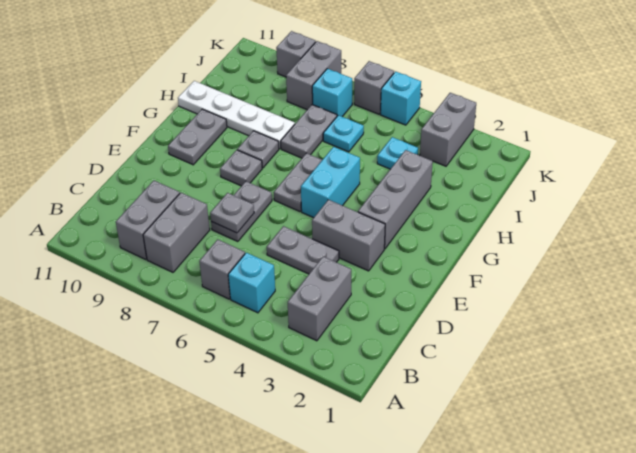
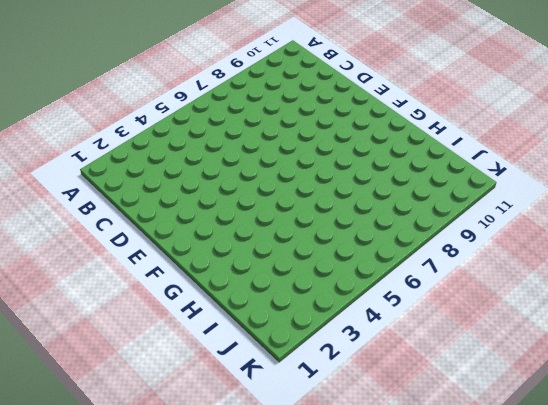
none -> grey 1x2 brick [288,257,351,341]
none -> cyan 1x1 brick [228,253,275,313]
none -> grey 1x1 brick [199,239,245,299]

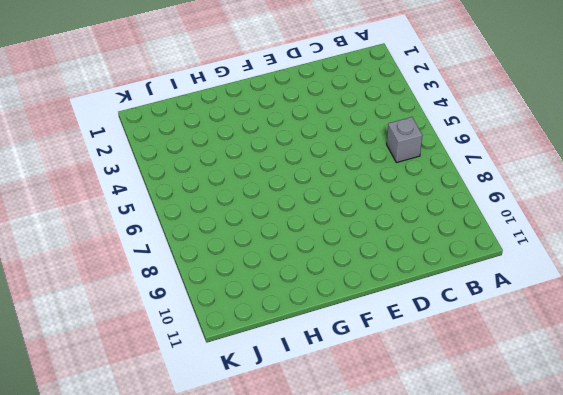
none -> grey 1x2 brick [288,257,351,341]
none -> cyan 1x1 brick [228,253,275,313]
none -> grey 1x2 brick [143,193,210,272]

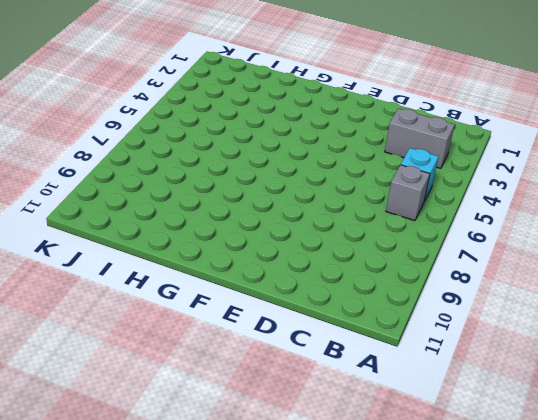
none -> grey 1x2 brick [143,193,210,272]
none -> grey 1x2 brick [116,181,180,260]
none -> grey 1x2 plate [267,226,339,274]

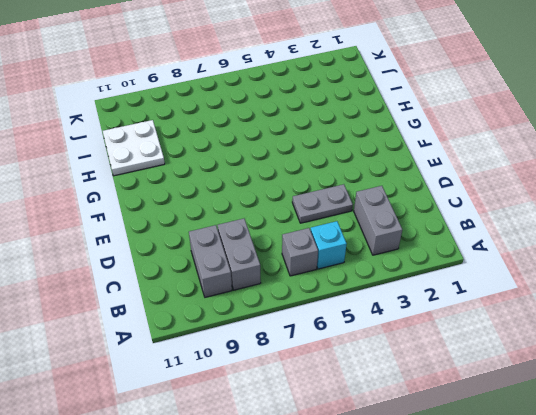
white 2x2 plate [103,120,165,176] -> white 1x4 plate [178,81,295,149]
none -> grey 1x2 plate [211,181,272,242]
none -> grey 1x2 brick [312,200,385,271]
none -> grey 1x3 brick [358,150,433,249]

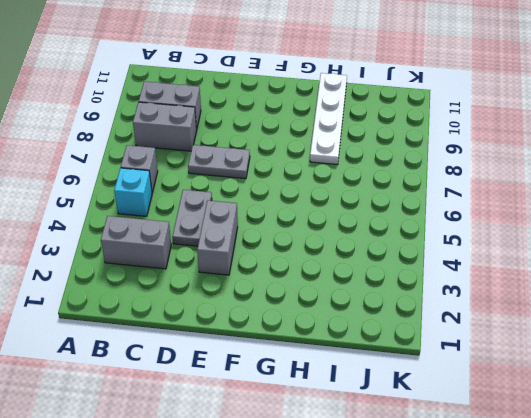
none -> grey 1x3 brick [358,150,433,249]
none -> cyan 1x2 brick [301,147,360,218]
none -> grey 1x2 plate [274,153,322,212]

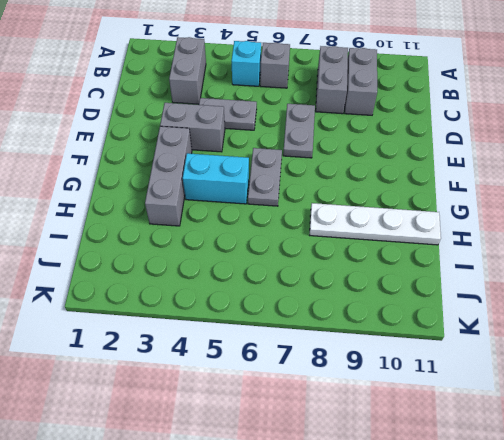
cyan 1x2 brick [183,153,249,204] -> cyan 1x2 brick turned to [301,147,360,218]
none -> grey 1x1 plate [220,150,262,186]
none -> grey 1x2 plate [168,109,227,165]
none -> grey 1x1 plate [237,131,279,168]

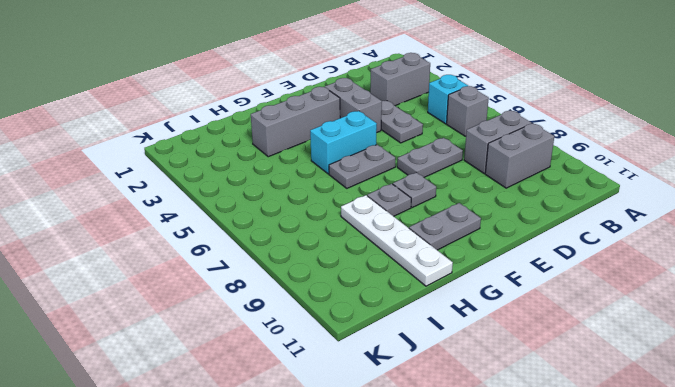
none -> grey 1x2 plate [281,105,337,158]
none -> cyan 1x1 plate [377,137,418,169]
none -> cyan 1x1 plate [323,115,364,152]

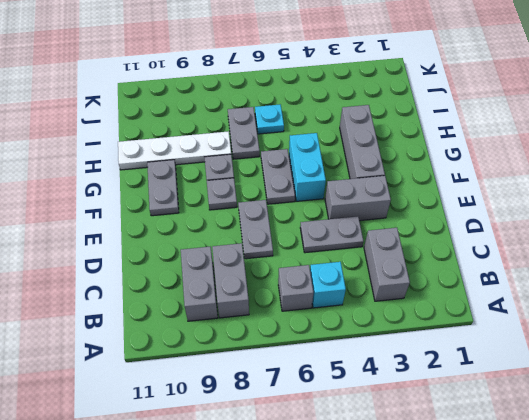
none -> cyan 1x1 plate [377,137,418,169]
none -> grey 1x2 brick [420,93,476,166]
none -> cyan 1x1 brick [312,69,352,117]

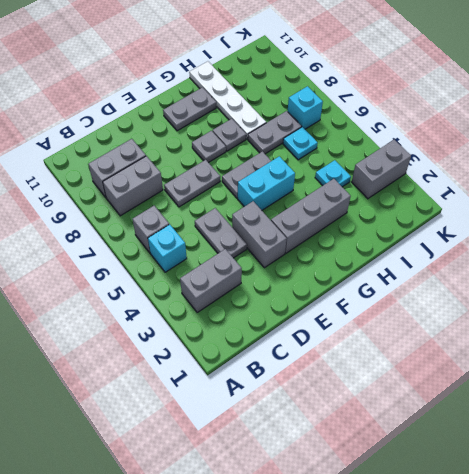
none -> grey 1x2 brick [286,41,341,110]
none -> cyan 1x1 brick [381,71,421,125]
none -> grey 1x1 brick [354,61,394,114]

